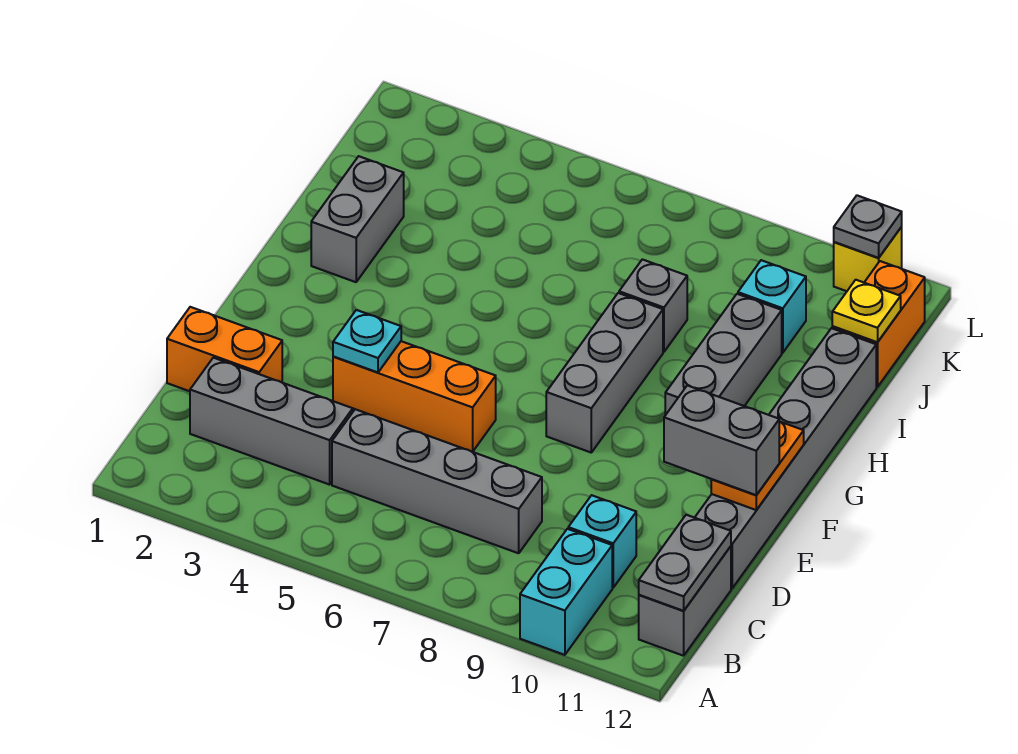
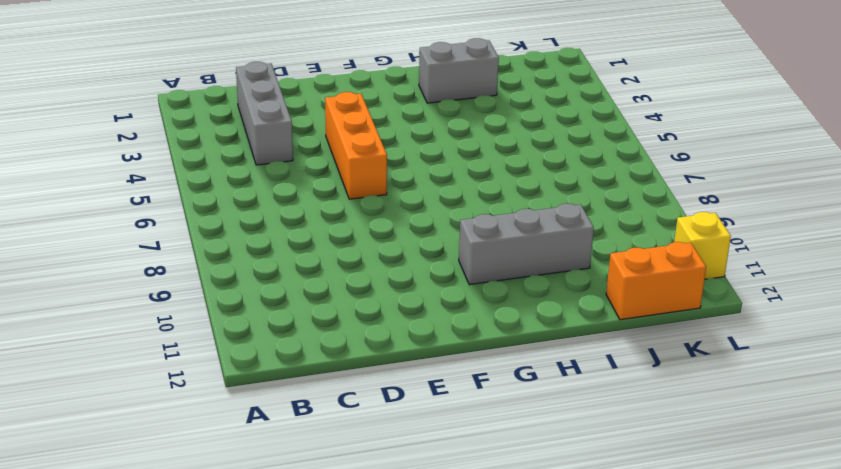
none -> cyan 1x2 brick [520,529,612,655]
none -> grey 1x2 brick [639,546,731,656]
none -> grey 1x4 brick [332,409,542,553]

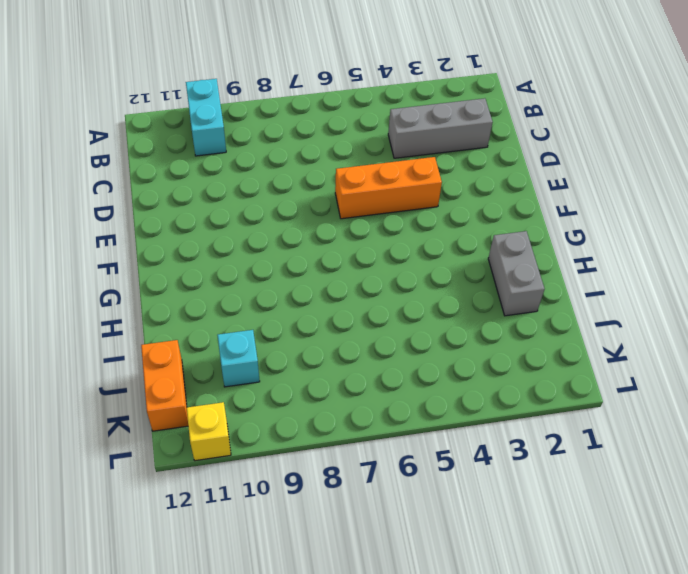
none -> grey 1x2 brick [639,546,731,656]
none -> grey 1x4 brick [332,409,542,553]
none -> cyan 1x1 brick [568,495,636,588]

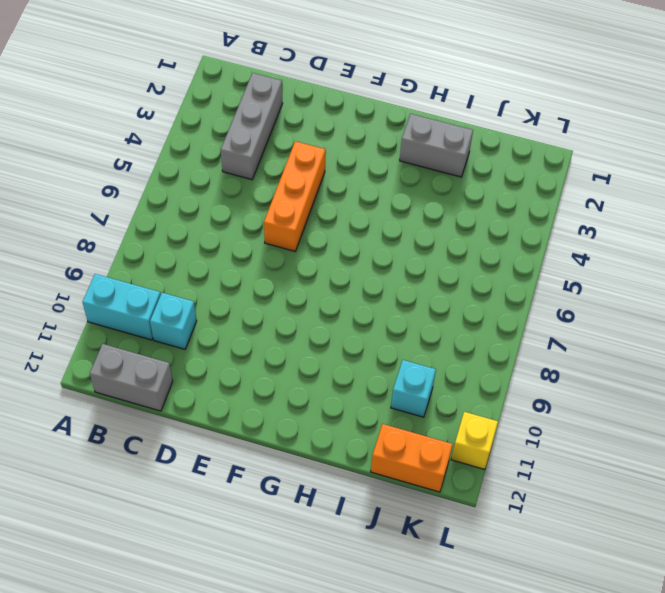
none -> grey 1x4 brick [332,409,542,553]
none -> orange 1x2 brick [167,307,282,391]
none -> grey 1x6 brick [695,328,876,588]

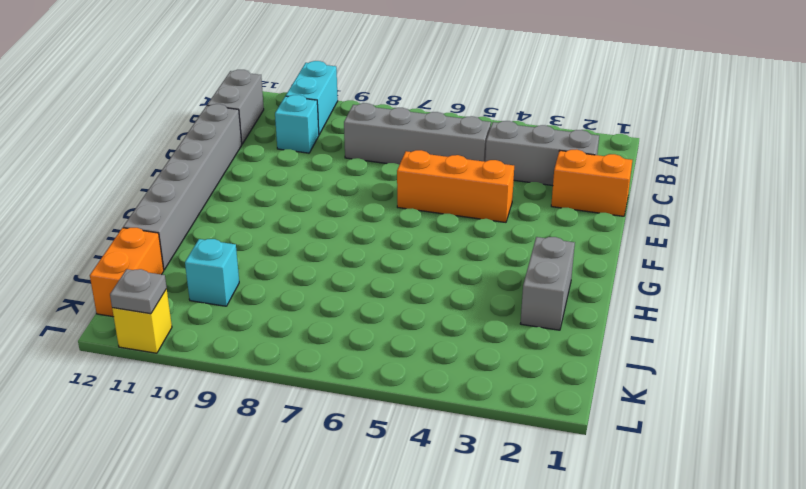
none -> grey 1x3 brick [546,293,663,452]
none -> grey 1x3 brick [665,294,782,415]
none -> grey 1x1 brick [619,259,687,352]

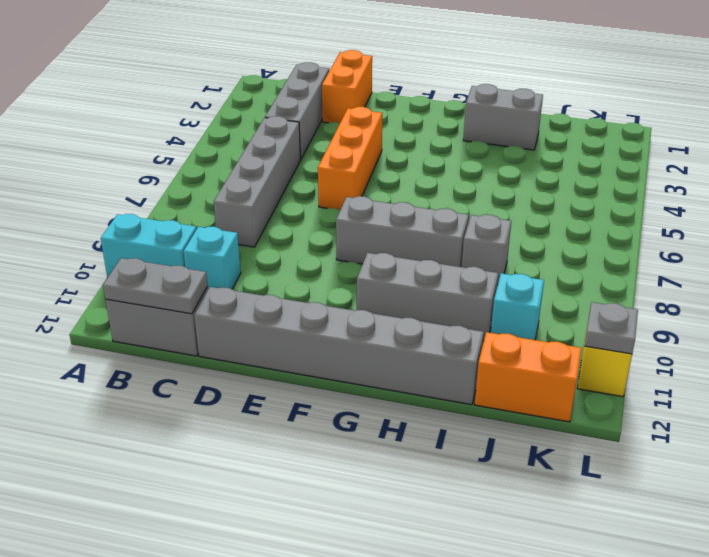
none -> cyan 1x1 plate [333,310,401,372]
none -> orange 1x2 plate [711,421,804,510]
none -> yellow 1x1 plate [832,280,901,342]

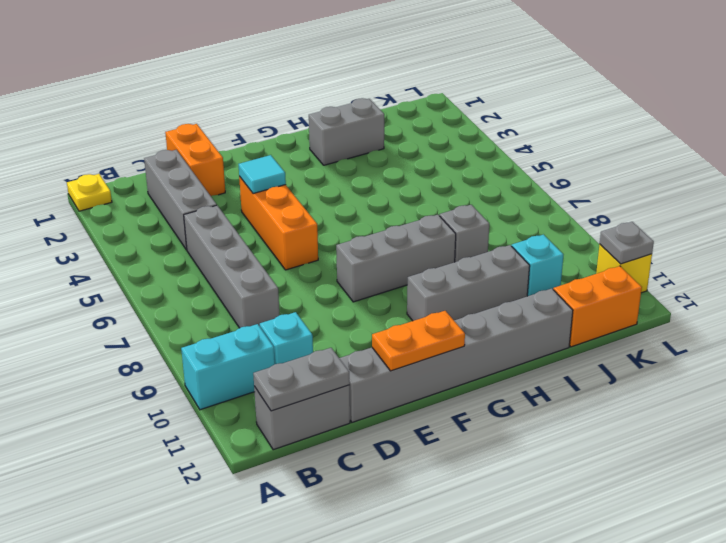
yellow 1x1 plate [67,174,112,211] -> yellow 1x1 plate moved to [832,280,901,342]
cyan 1x1 tile [239,155,286,194] -> cyan 1x1 plate [333,310,401,372]
none -> grey 1x2 brick [664,385,779,495]

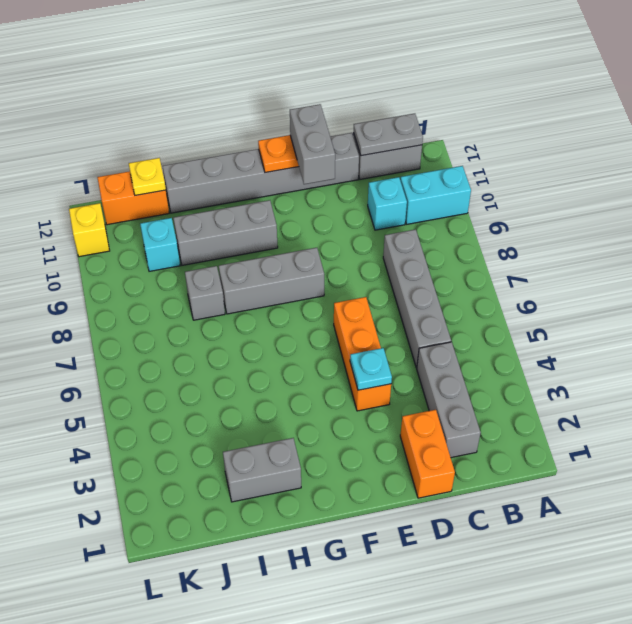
none -> grey 1x1 plate [834,195,902,258]

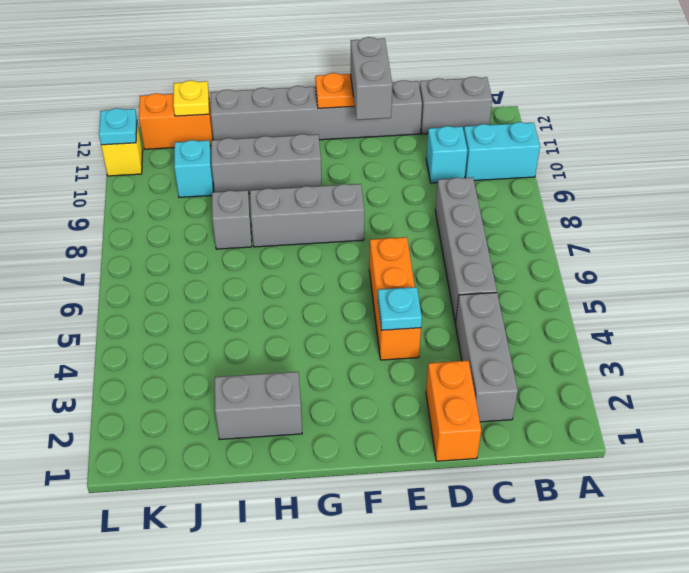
cyan 1x1 plate [99,108,137,145] -> grey 1x1 plate [834,195,902,258]
none -> grey 1x2 plate [639,515,731,611]

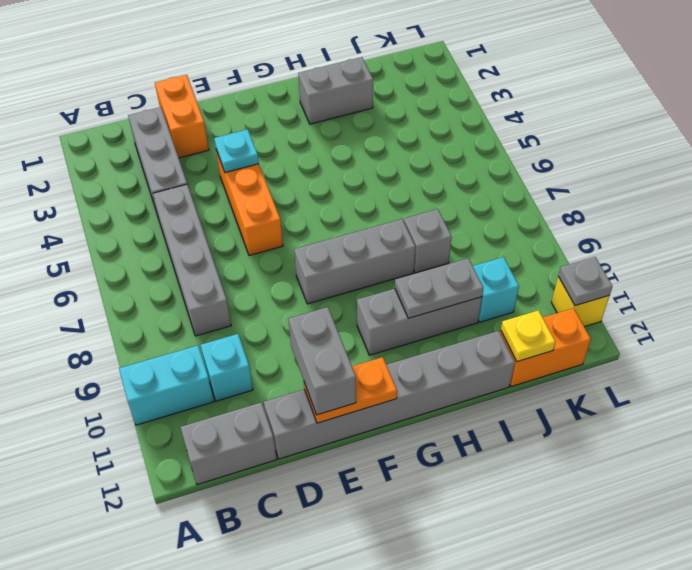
grey 1x2 plate [395,258,483,318] -> grey 1x2 plate moved to [639,515,731,611]

